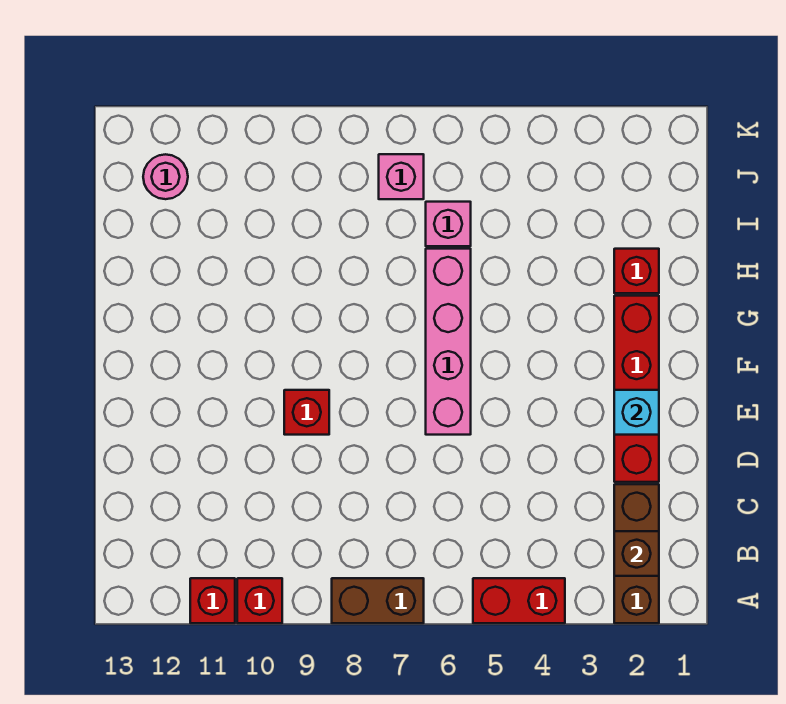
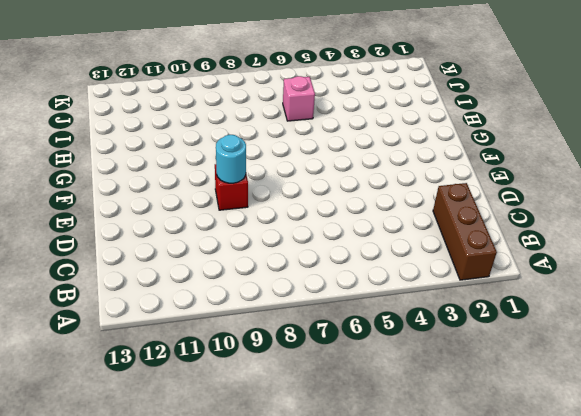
cyan 1x1 round brick [216,135,246,183] -> none
none -> red 1x2 brick [473,578,565,623]
none -> brown 1x2 brick [332,578,424,623]
none -> red 1x1 brick [237,578,282,623]

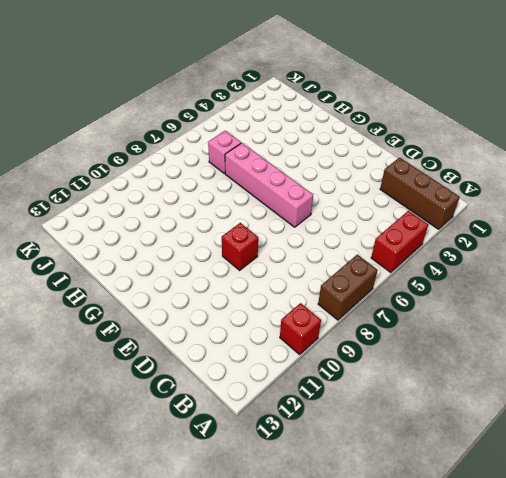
none -> red 1x1 brick [190,578,235,623]
none -> red 1x4 brick [614,296,659,482]
none -> red 1x1 brick [614,249,659,293]

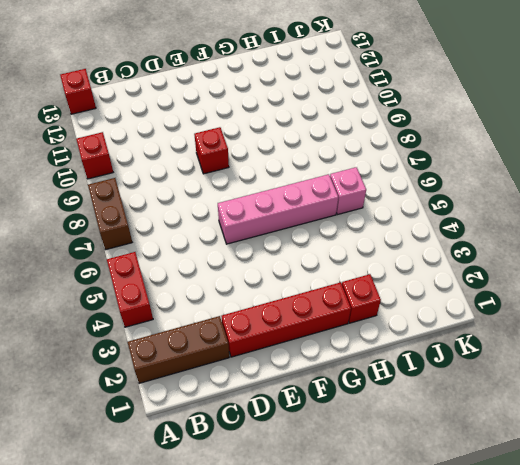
red 1x1 brick [60,69,96,114] -> red 1x1 brick moved to [190,578,235,623]
none -> pink 1x1 brick [379,154,424,199]
none -> pink 1x1 round brick [143,154,188,199]
none -> brown 1x1 brick [614,531,659,576]

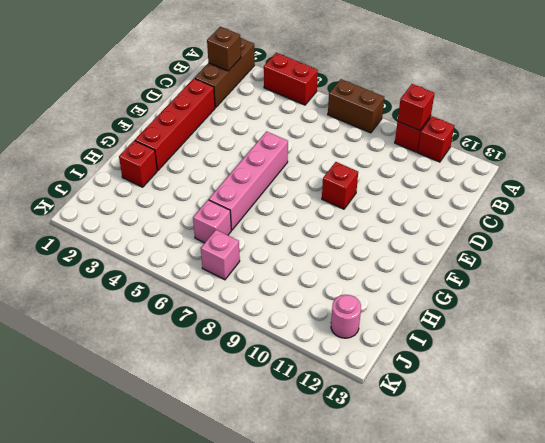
red 1x1 brick [398,84,435,131] -> none
none -> cyan 1x1 brick [614,390,659,435]

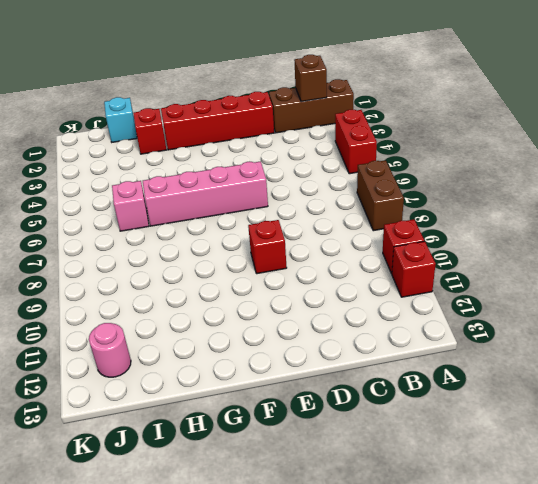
cyan 1x1 brick [104,97,137,142] -> cyan 1x1 brick moved to [614,390,659,435]
none -> pink 1x1 brick [379,154,424,199]

